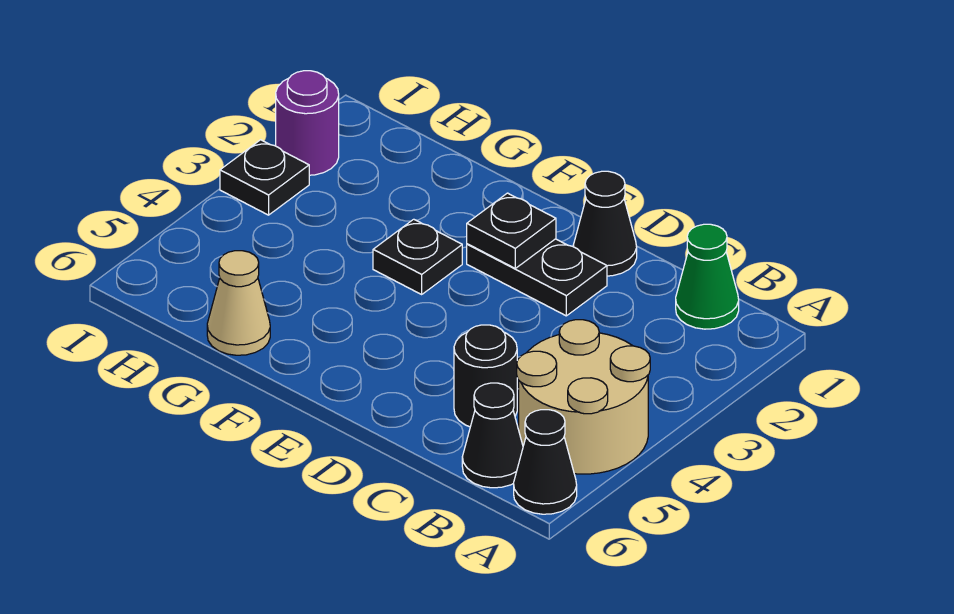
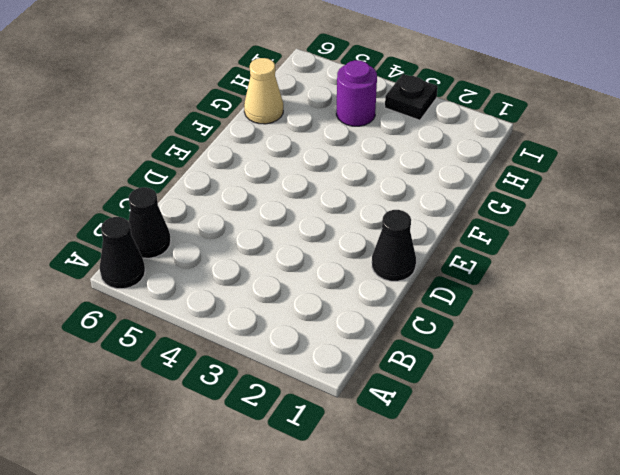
purple 1x1 round brick [336,60,377,126] -> purple 1x1 round brick moved to [276,71,339,175]
none -> tan 2x2 round brick [517,320,650,474]
none -> green 1x1 cone [676,224,739,329]
none -> black 1x1 round brick [454,325,517,427]

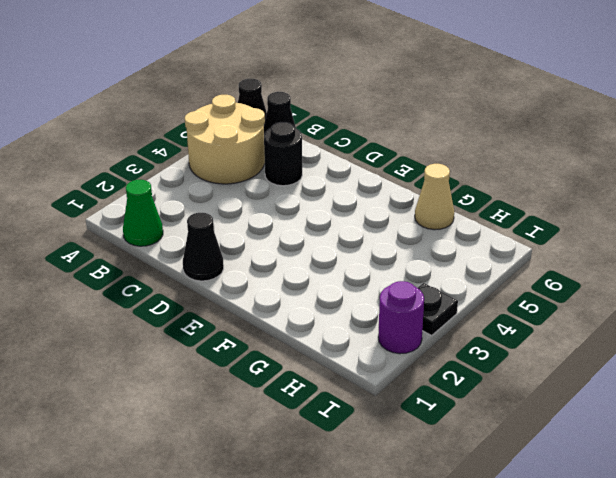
none -> black 1x2 plate [467,239,607,316]
none -> black 1x1 plate [373,219,462,294]
none -> black 1x1 plate [467,193,556,268]

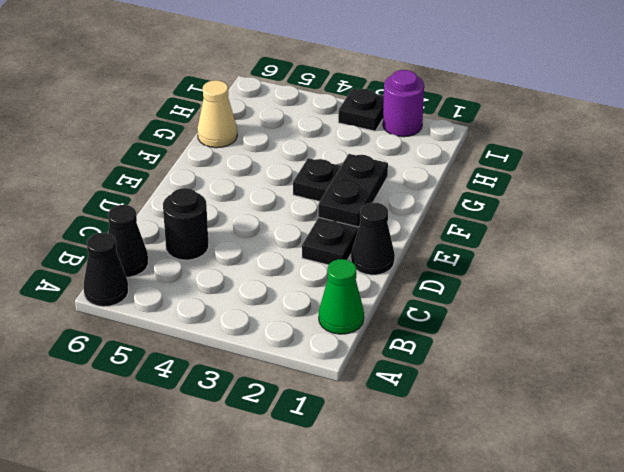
black 1x2 plate [318,154,388,227] -> black 1x1 plate [467,193,556,268]
none -> tan 2x2 round brick [517,320,650,474]

